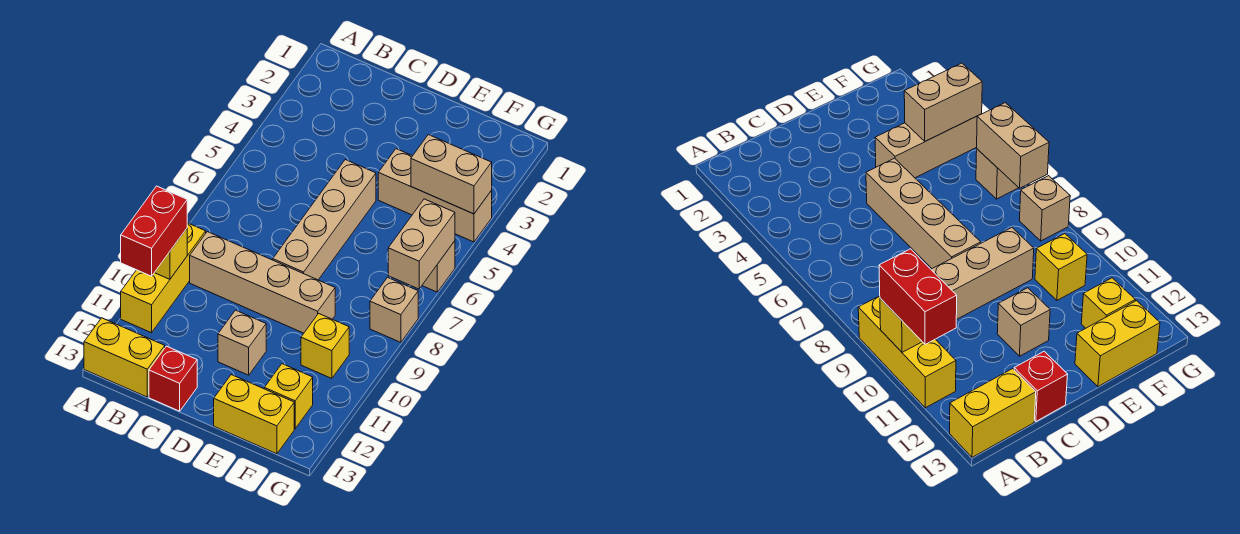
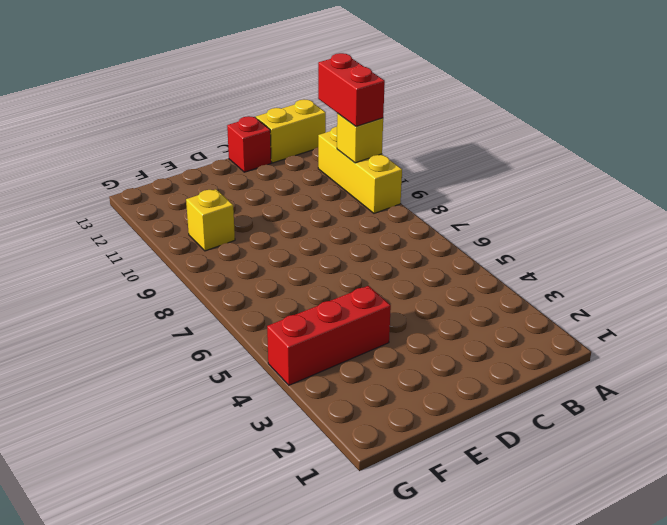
red 1x3 brick [267,286,391,385] -> tan 1x3 brick [378,149,492,242]
none -> tan 1x4 brick [190,232,335,333]
none -> tan 1x4 brick [273,160,376,280]
none -> tan 1x1 brick [218,310,266,375]

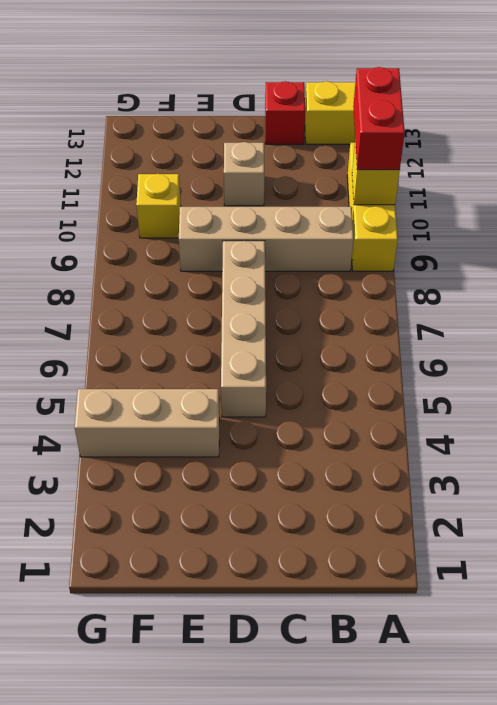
none -> yellow 1x2 brick [214,375,294,454]
none -> yellow 1x1 brick [264,364,313,429]
none -> tan 1x1 brick [422,241,455,292]

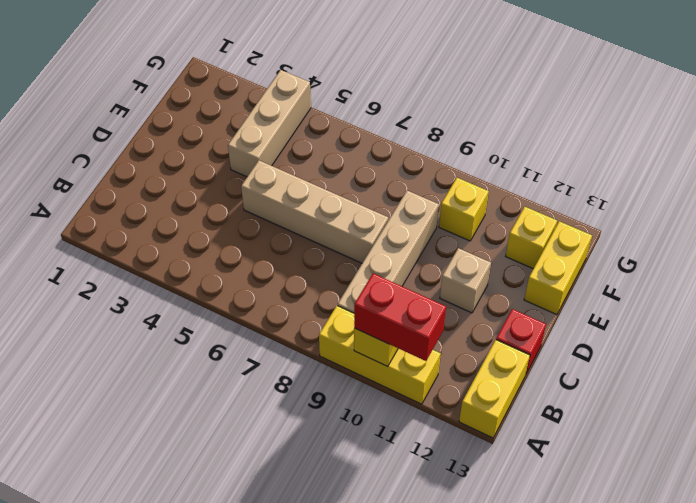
none -> tan 1x1 brick [422,241,455,292]
none -> tan 1x1 brick [370,277,418,342]
none -> tan 1x2 brick [411,135,492,214]

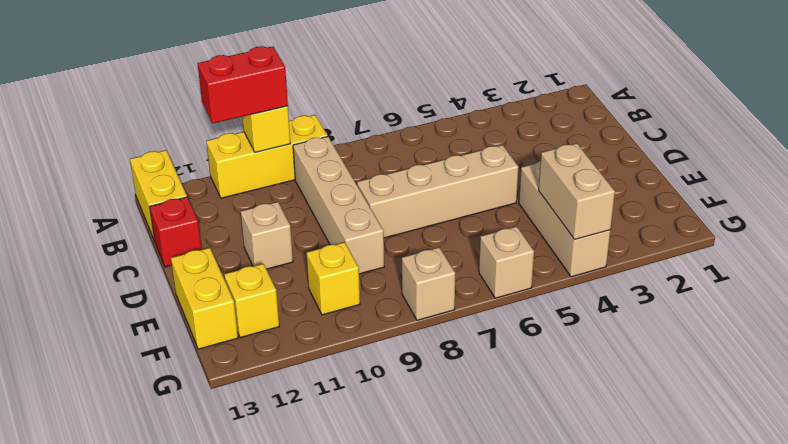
none -> tan 1x2 brick [388,199,455,289]

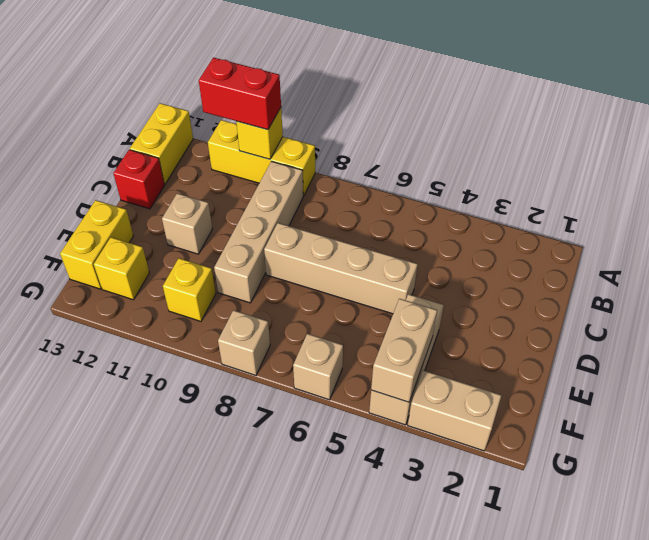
tan 1x2 brick [408,370,501,451] -> tan 1x2 brick moved to [388,199,455,289]

